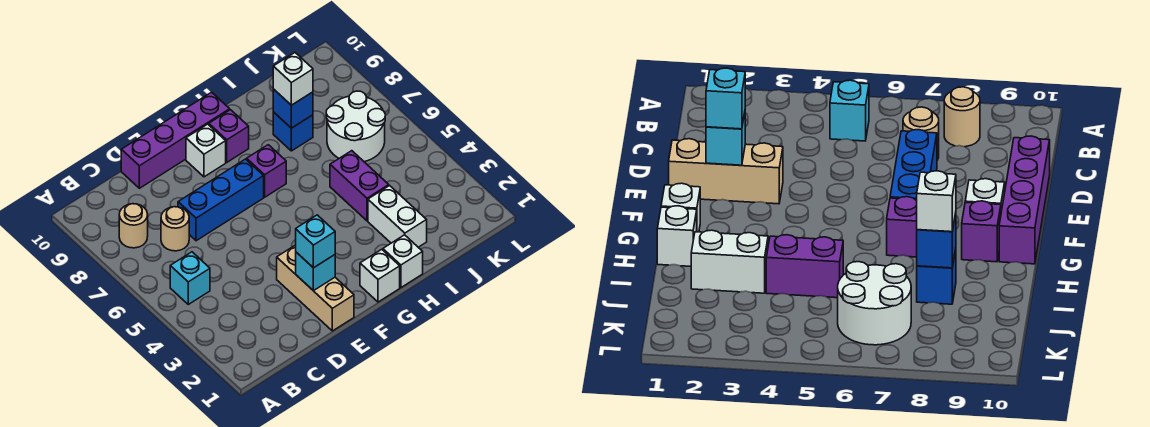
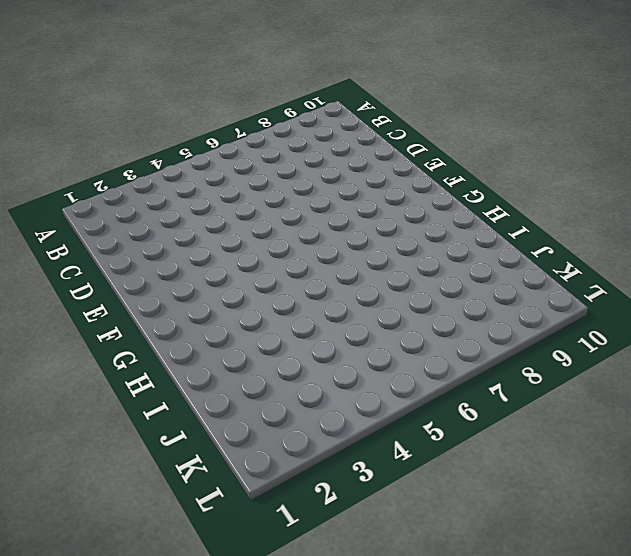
none -> cyan 1x1 brick [170,252,210,304]
none -> tan 1x1 round brick [119,204,148,248]
none -> tan 1x1 round brick [161,207,189,251]

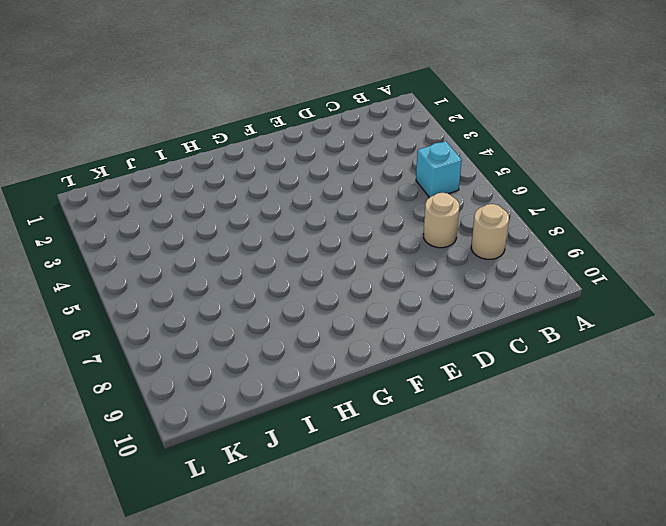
none -> blue 1x3 brick [178,159,264,241]
none -> purple 1x4 brick [121,92,230,188]
none -> tan 1x3 brick [277,245,354,331]

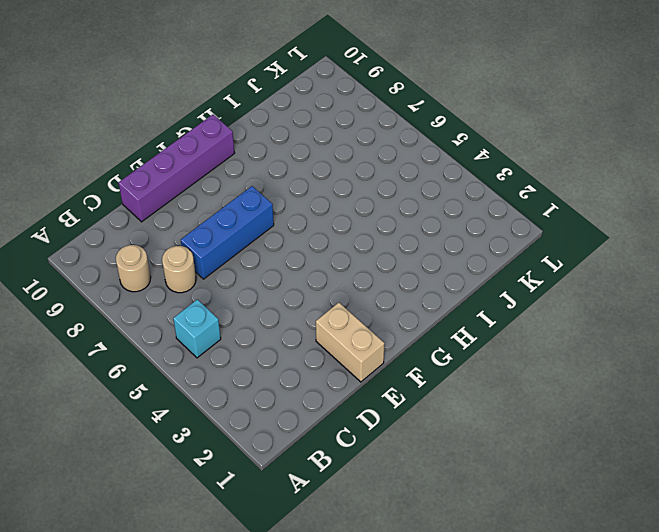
tan 1x2 brick [316,303,385,382] -> tan 1x3 brick [277,245,354,331]
none -> white 1x1 brick [186,124,226,177]
none -> white 1x1 brick [360,249,400,302]
none -> purple 1x1 brick [247,145,286,197]

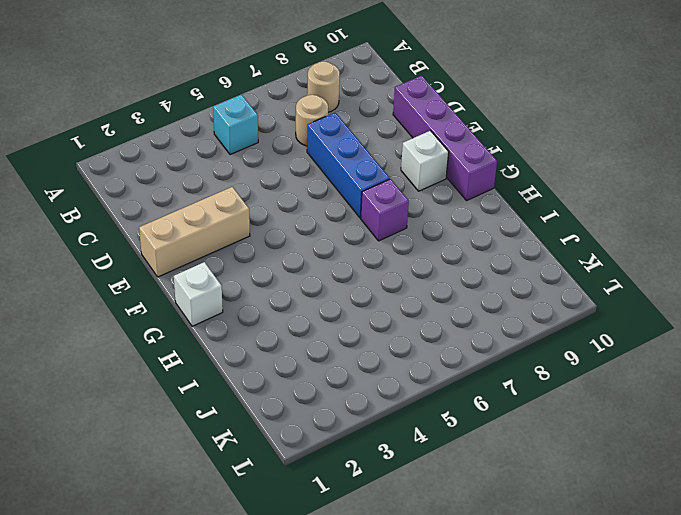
none -> purple 1x1 brick [209,110,249,162]
none -> white 1x1 brick [383,235,423,287]
none -> white 1x2 brick [368,186,427,247]

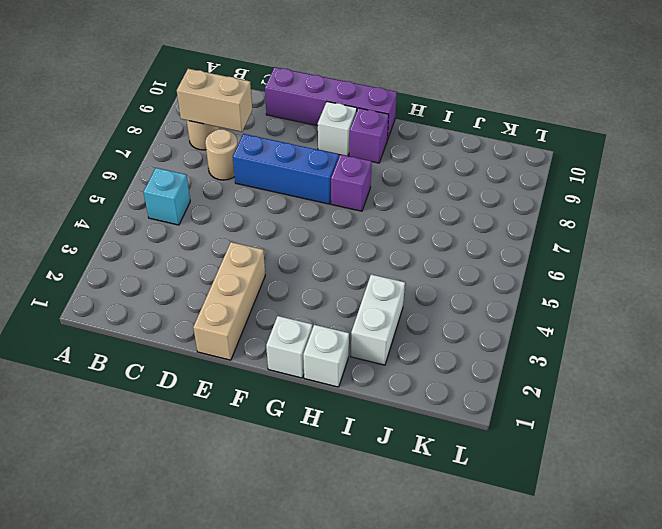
tan 1x2 brick [177,69,252,132] -> none
none -> purple 1x2 brick [330,151,389,221]
none -> blue 1x1 brick [273,112,313,151]
none -> white 2x2 round brick [326,91,385,162]

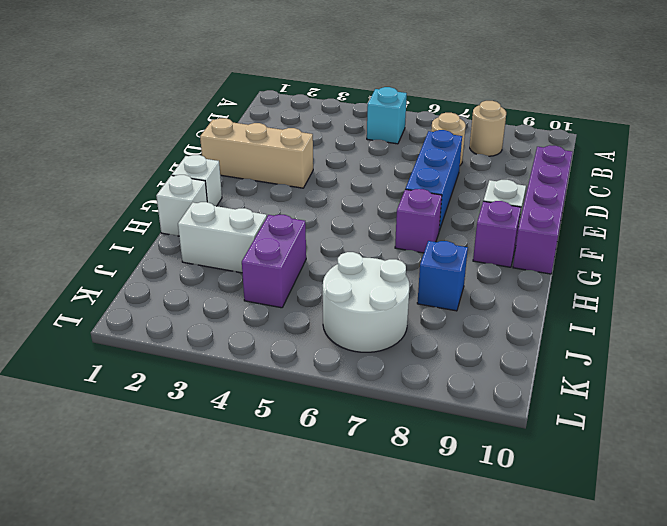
purple 1x2 brick [242,215,306,308] -> purple 1x2 brick turned to [330,151,389,221]
none -> cyan 1x1 brick [296,252,335,291]
none -> blue 1x1 brick [273,89,313,128]
none -> cyan 1x1 brick [296,215,335,268]

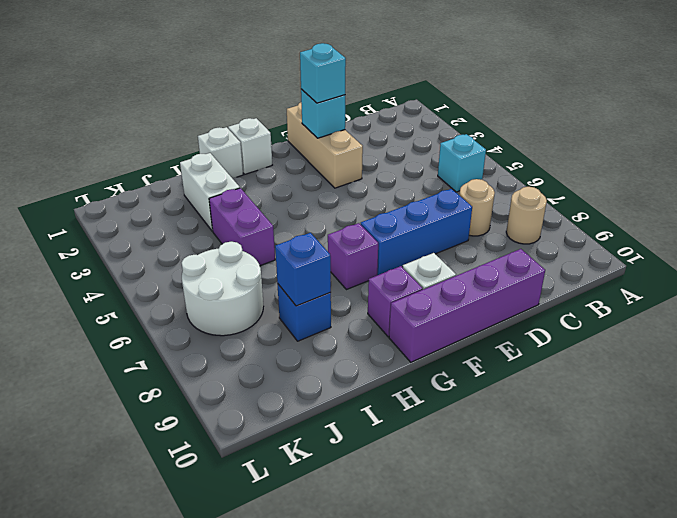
none -> white 1x1 brick [273,53,313,105]

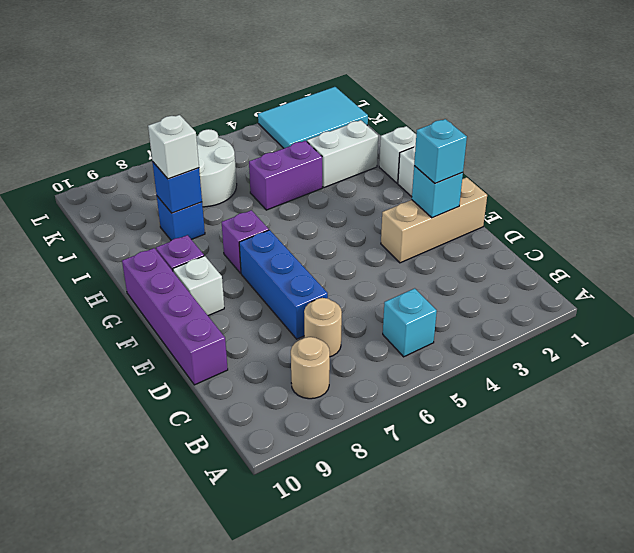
cyan 2x3 tile [258,87,368,148] -> none

